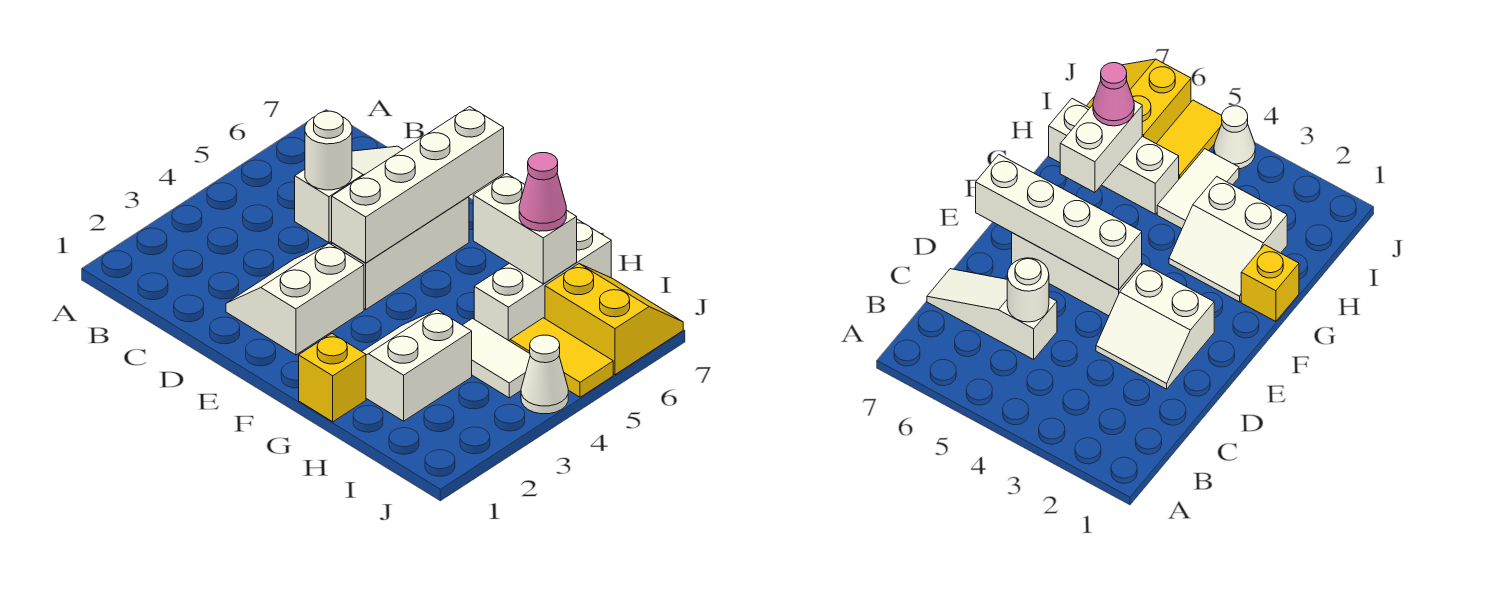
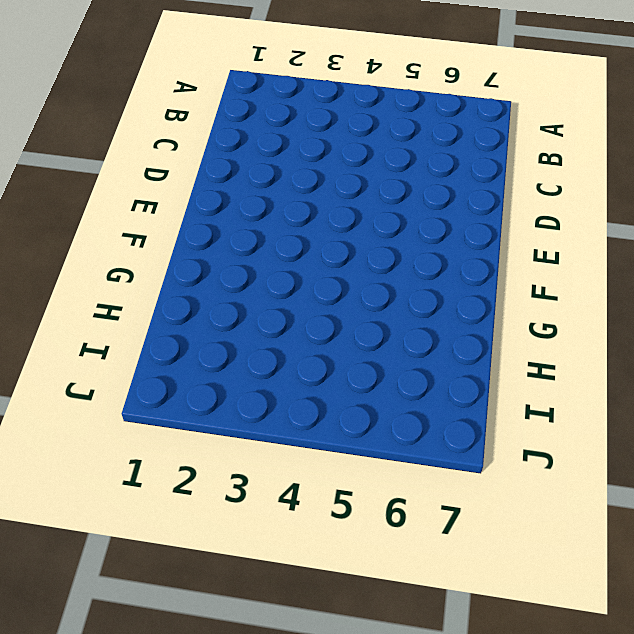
none -> white 1x3 slope [295,146,403,243]
none -> white 2x2 slope [226,243,364,355]
none -> white 1x3 brick [332,197,469,309]

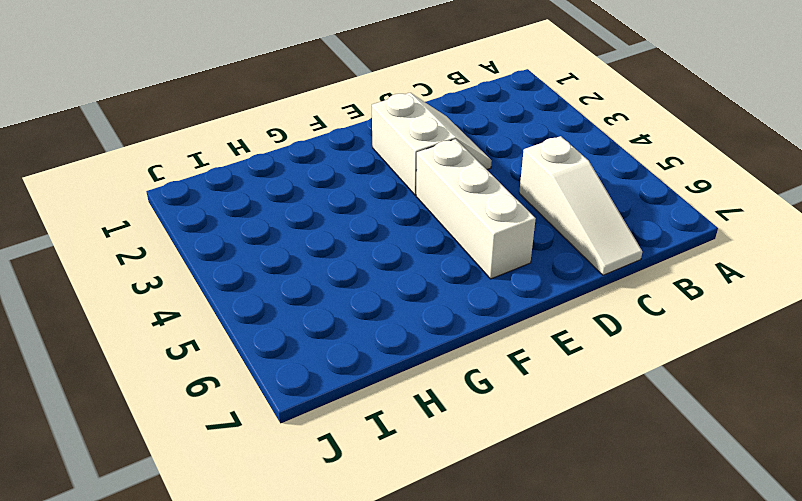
none -> yellow 1x1 brick [299,334,366,422]
none -> white 2x2 slope [362,310,472,421]
none -> white 1x2 tile [463,319,530,398]

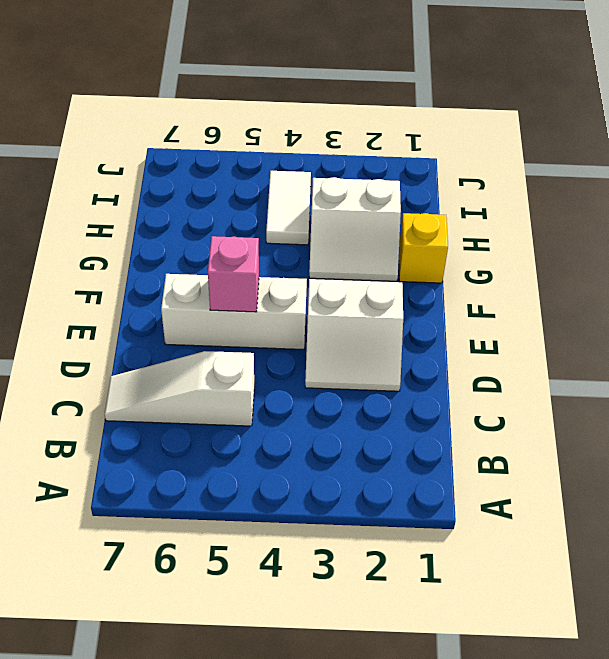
pink 1x1 brick [208,236,259,312] -> white 1x4 brick [332,107,504,263]
none -> white 1x3 brick [474,219,611,341]
none -> yellow 1x2 tile [510,318,613,397]
none -> yellow 2x2 slope [545,264,683,375]

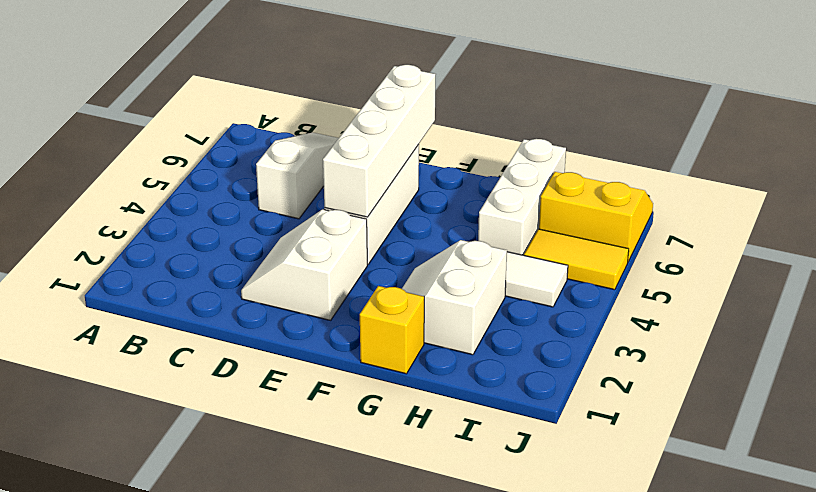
none -> white 1x1 cone [521,335,568,414]
none -> white 1x1 round brick [305,111,352,190]
none -> white 1x2 brick [473,174,577,284]

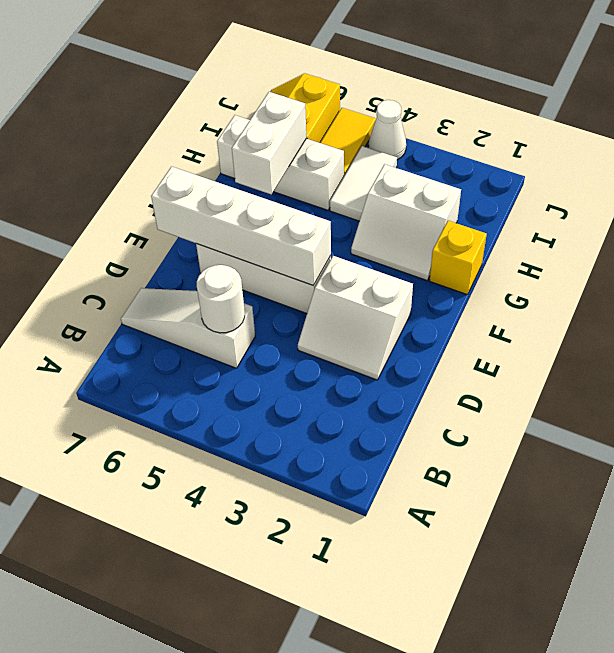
none -> pink 1x1 cone [519,153,566,231]

